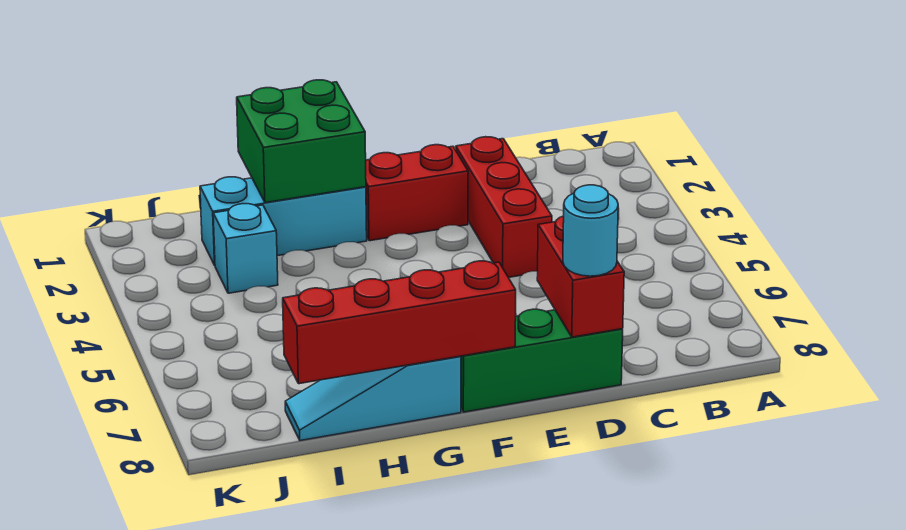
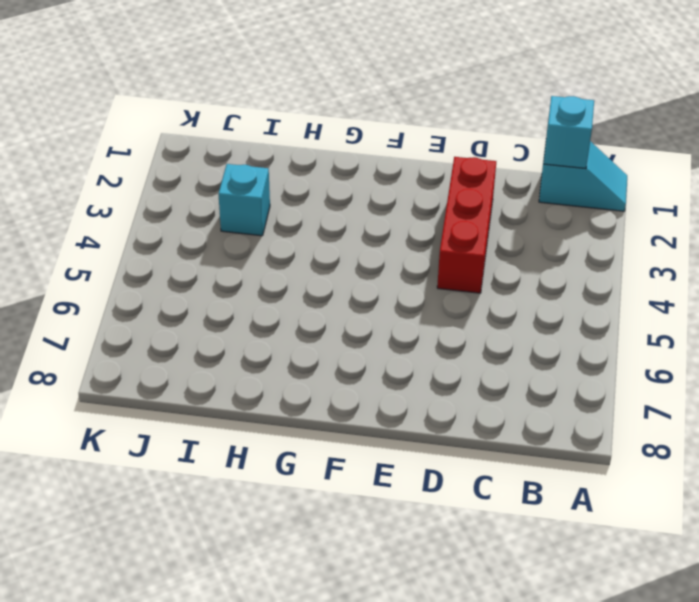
cyan 1x2 slope [539,141,627,211] -> none
cyan 1x1 brick [544,96,594,169] -> none
none -> green 1x3 brick [461,309,623,412]
none -> red 1x2 brick [366,145,468,241]

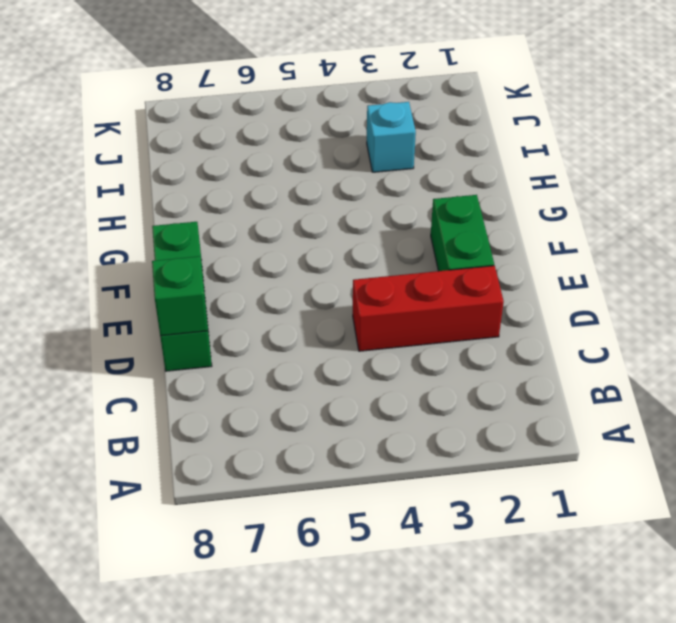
green 1x1 brick [152,256,208,336] -> red 1x2 brick [537,216,624,337]
green 1x2 brick [431,195,494,271] -> red 1x2 brick [366,145,468,241]
none -> cyan 1x3 brick [200,177,367,265]
none -> cyan 1x3 slope [285,356,461,441]

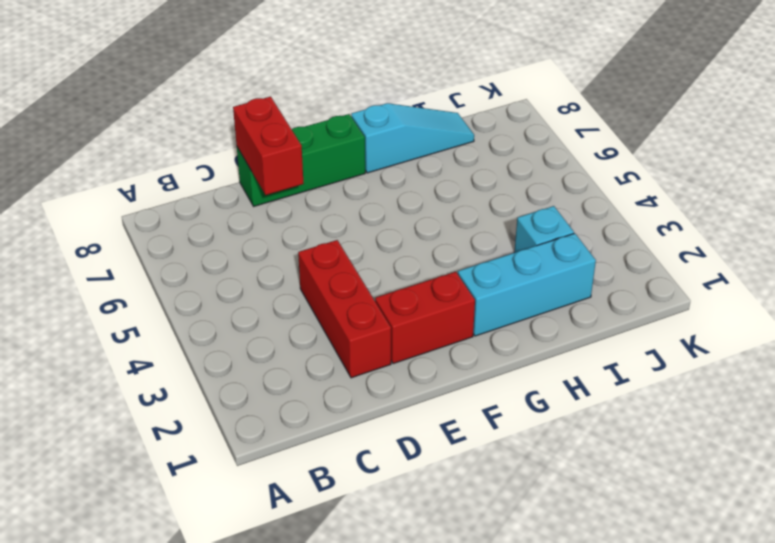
none -> red 1x4 brick [283,261,516,384]
none -> green 2x2 brick [237,80,366,203]

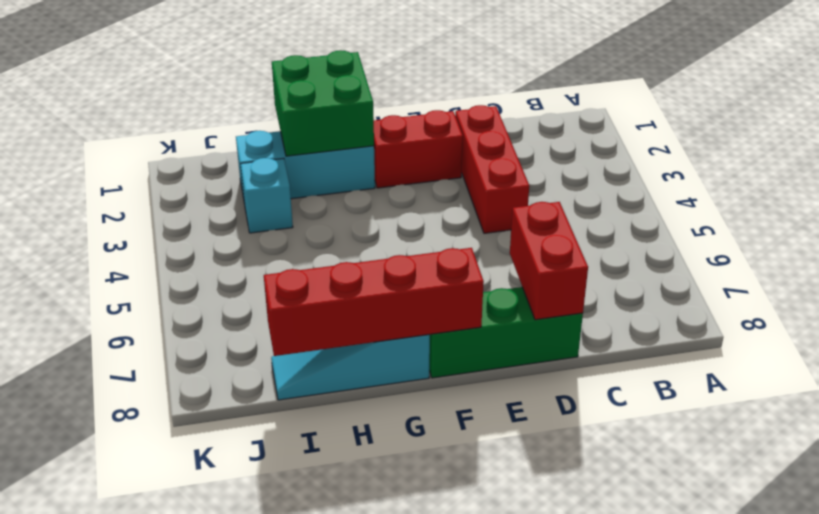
none -> cyan 1x1 round brick [563,185,618,276]

